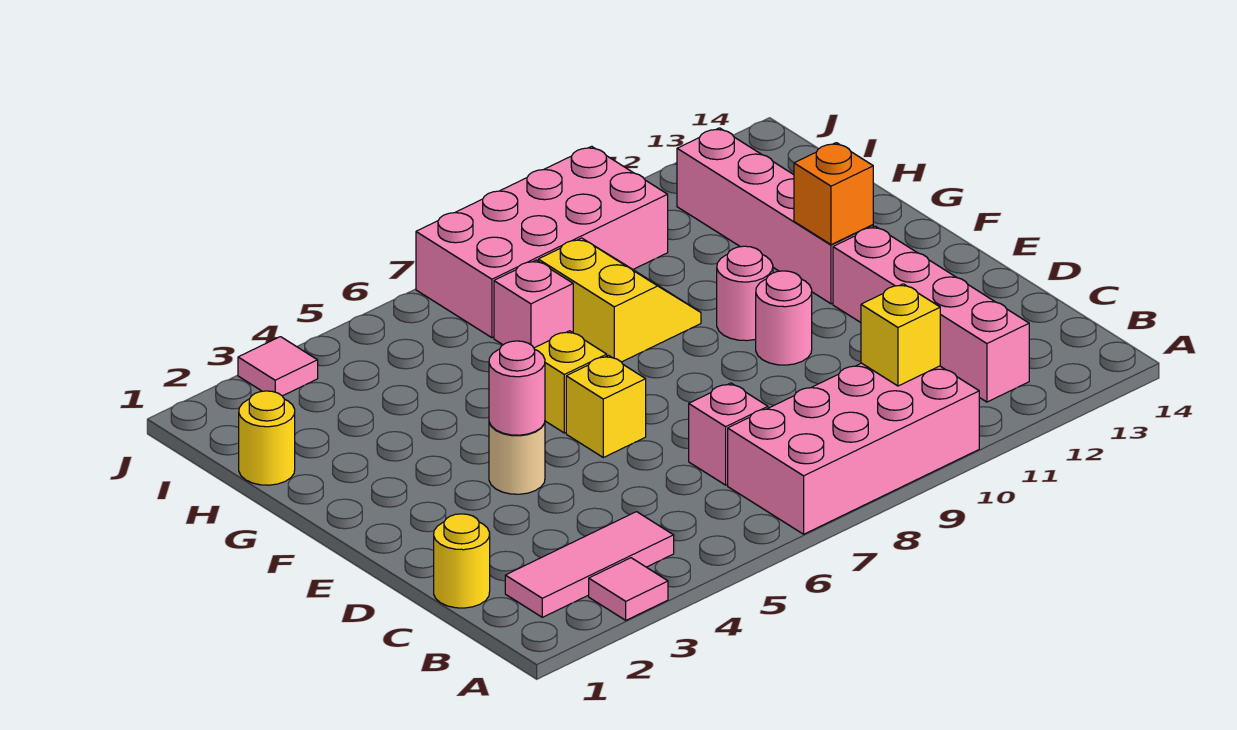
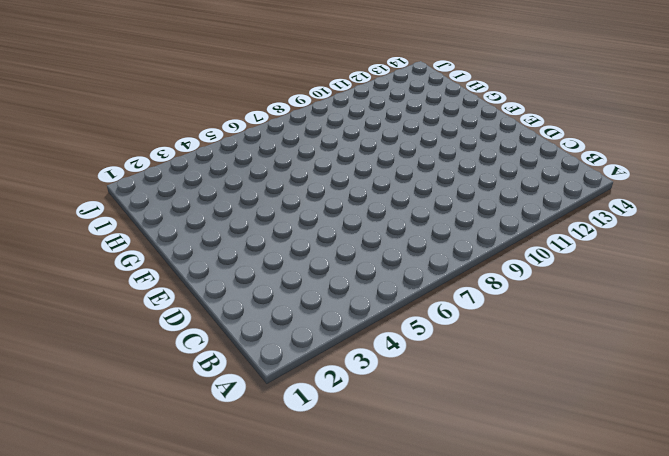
none -> pink 1x1 tile [589,558,668,620]
none -> pink 2x4 brick [728,363,979,534]
none -> pink 1x3 tile [505,512,674,617]

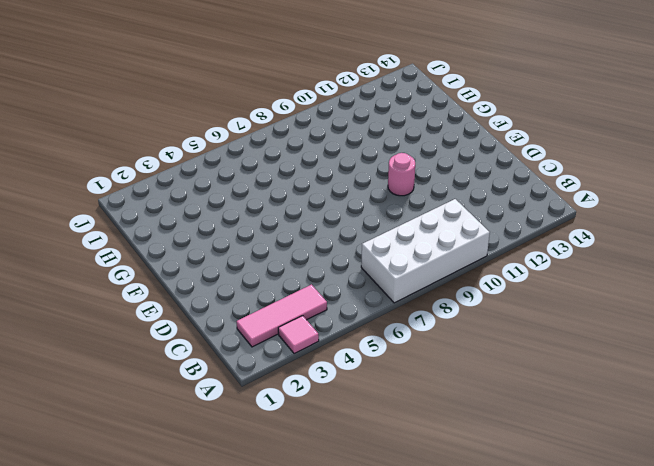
white 2x4 brick [361,199,490,303] -> pink 2x4 brick [728,363,979,534]
none -> pink 1x4 brick [833,226,1029,402]
none -> yellow 1x1 round brick [434,514,490,608]
none -> pink 1x1 brick [689,383,768,485]

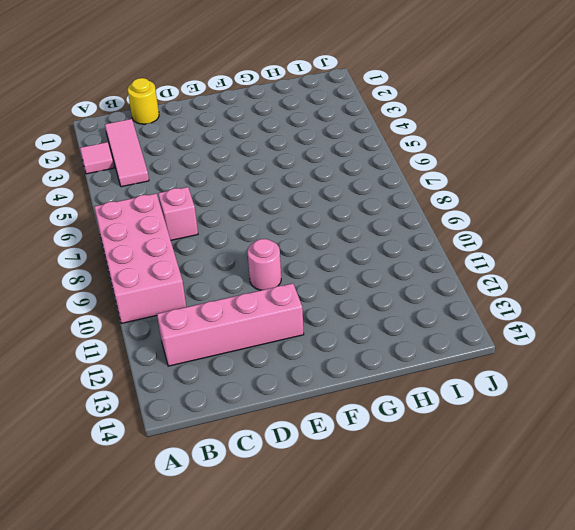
none -> tan 1x1 round brick [489,423,545,494]
none -> yellow 1x1 brick [566,355,646,457]
none -> yellow 1x1 brick [534,331,607,433]

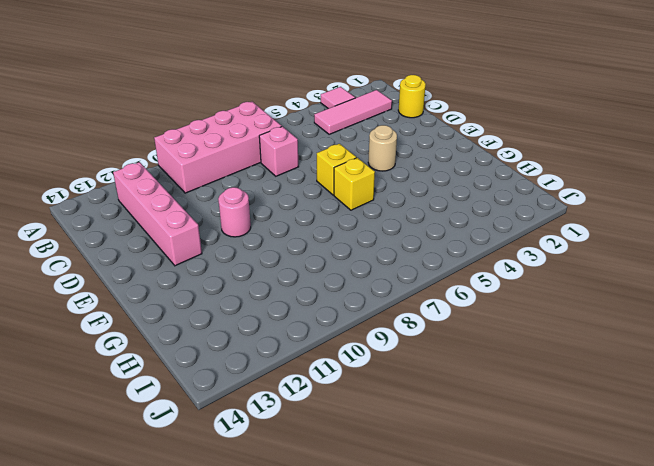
none -> pink 1x1 round brick [717,246,773,341]
none -> pink 1x4 brick [677,128,873,304]
none -> yellow 2x2 slope [538,238,701,362]

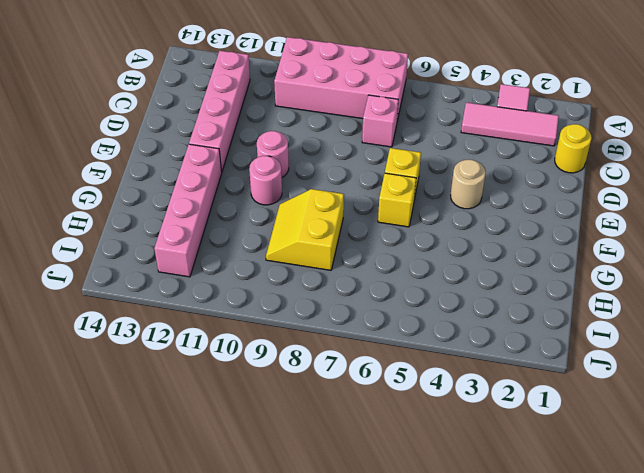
none -> yellow 1x1 round brick [239,391,295,485]
none -> pink 1x1 brick [494,260,573,348]
none -> pink 2x4 brick [416,146,668,338]

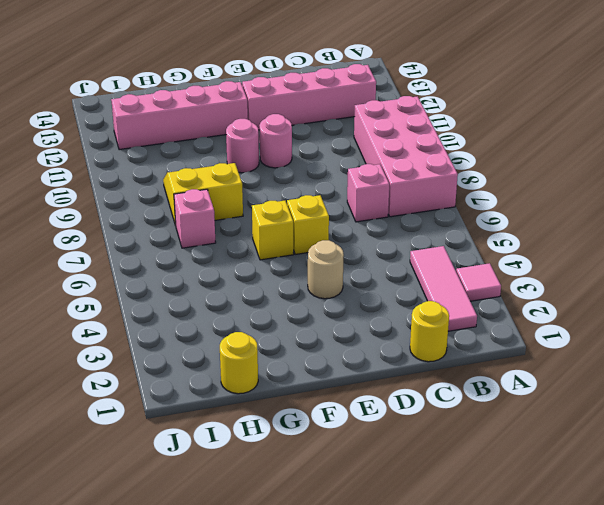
none -> pink 2x4 brick [416,146,668,338]
none -> pink 1x1 tile [238,337,318,396]
none -> yellow 1x1 brick [861,284,940,386]

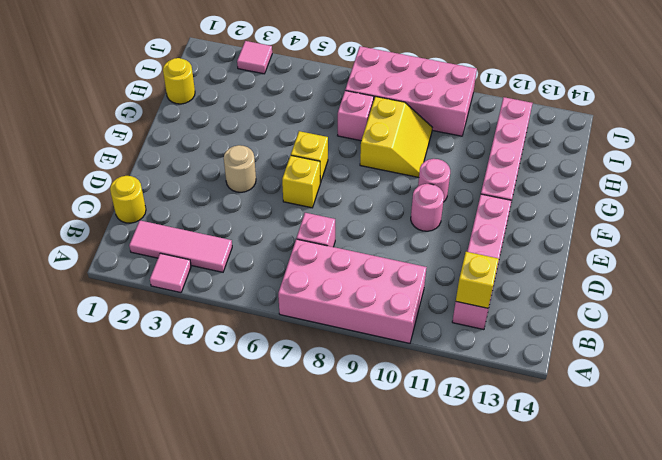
yellow 1x1 brick [456,252,499,308] -> yellow 1x1 brick moved to [861,284,940,386]
none -> pink 1x1 round brick [489,341,545,435]
none -> orange 1x1 brick [794,143,873,245]

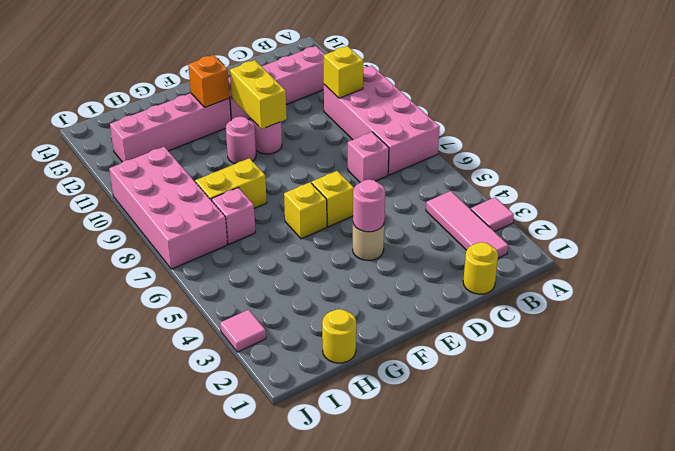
yellow 1x2 brick [230,60,287,129] -> none

